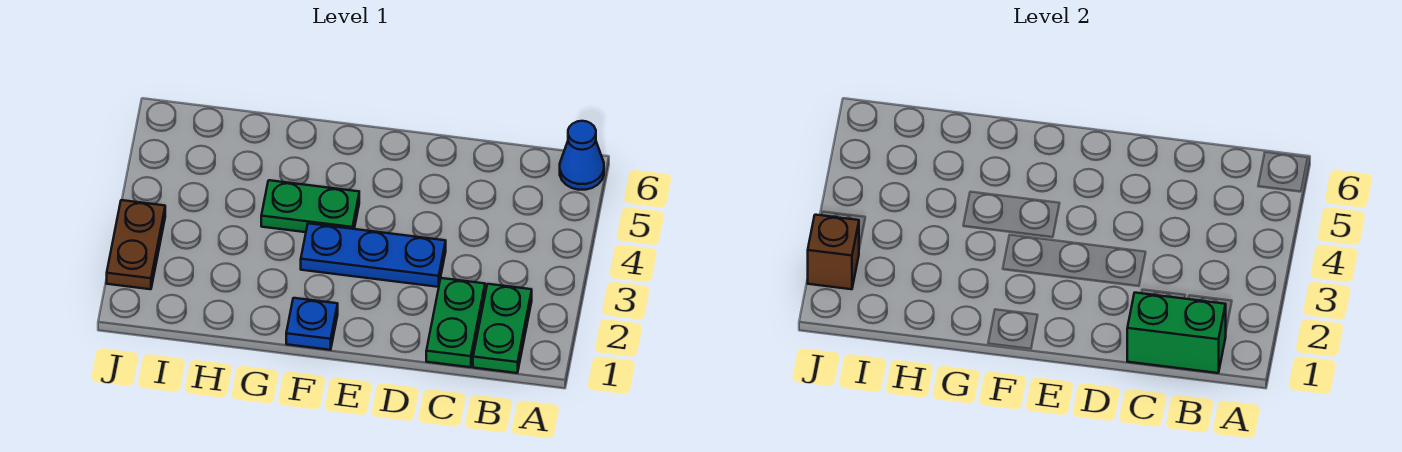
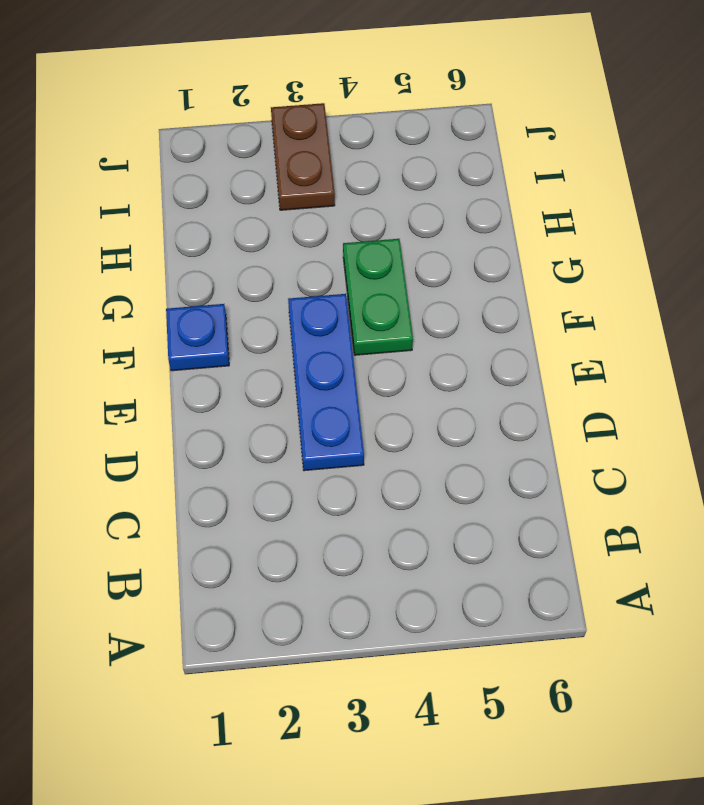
brown 1x2 plate [271,103,335,210] -> brown 1x2 plate turned to [107,200,165,289]
none -> blue 1x1 cone [560,121,604,190]
none -> green 1x2 plate [473,284,532,373]

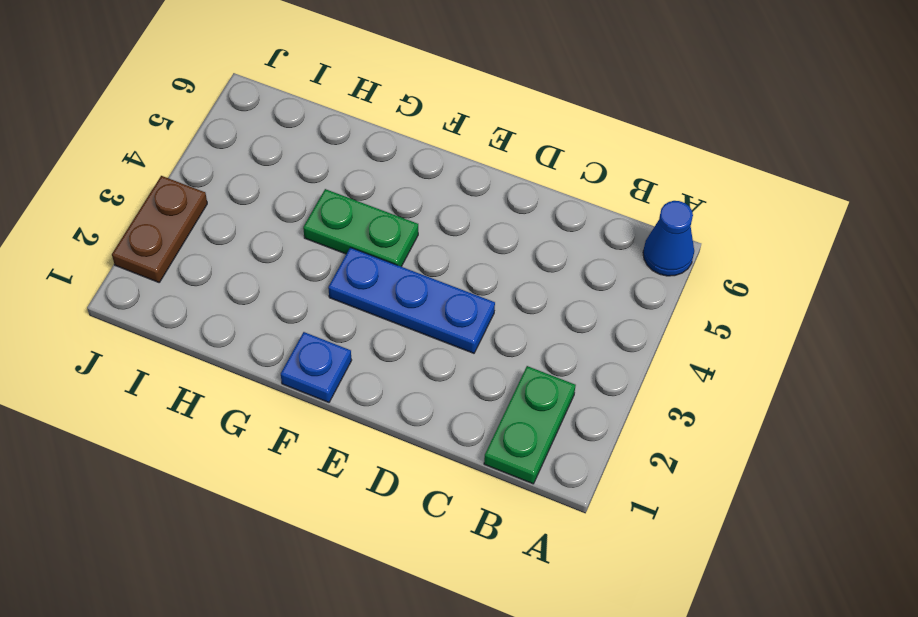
none -> green 1x2 plate [426,278,485,367]
none -> green 1x2 brick [1127,293,1226,373]

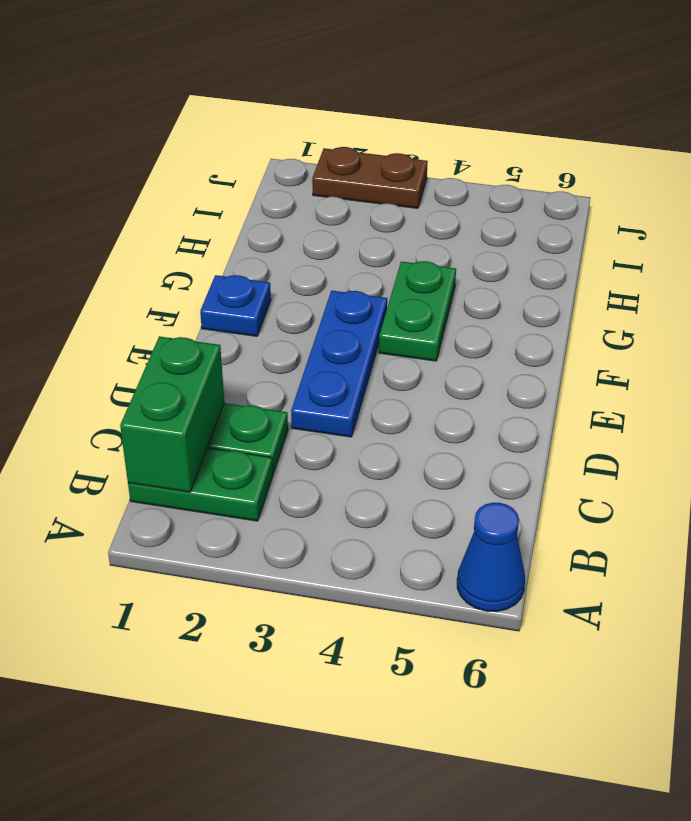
none -> brown 1x1 brick [808,215,859,289]

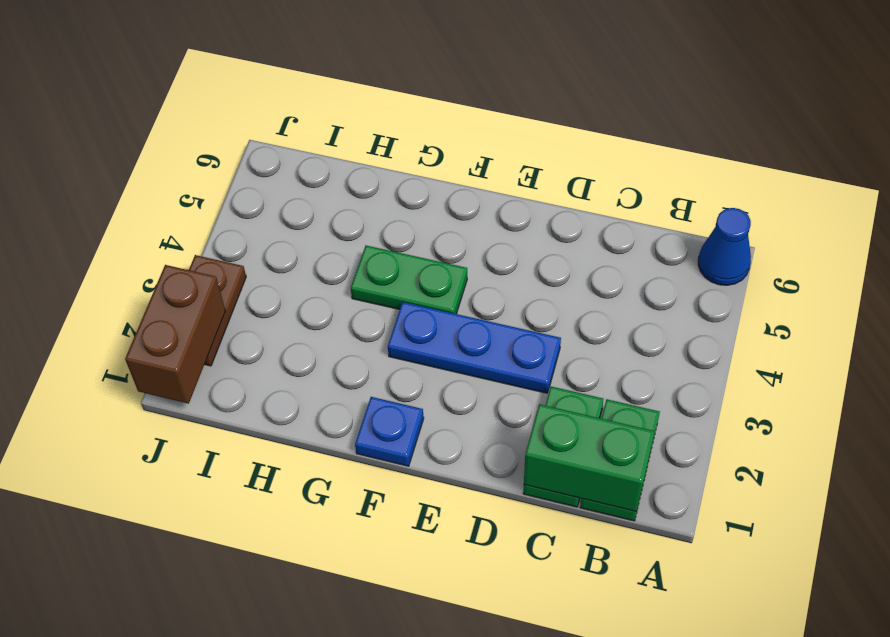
brown 1x2 brick [125,265,225,404] -> brown 1x1 brick [808,215,859,289]

